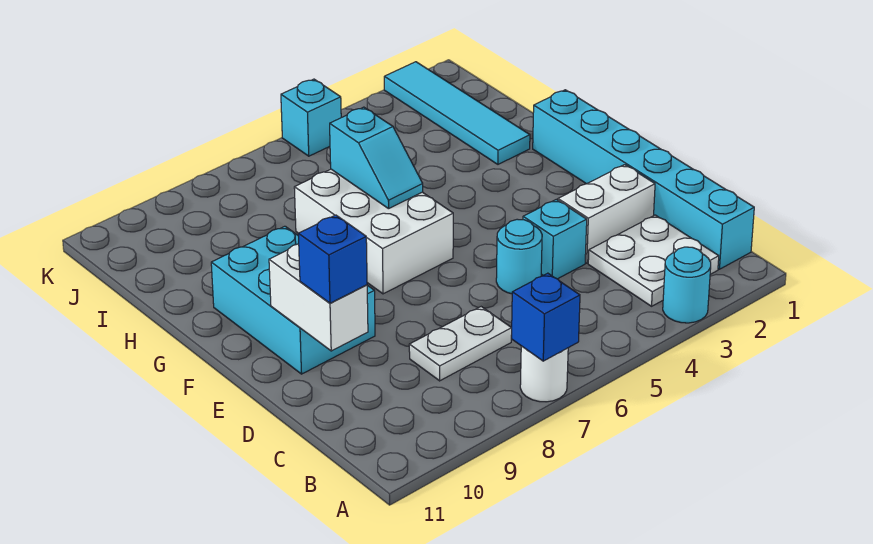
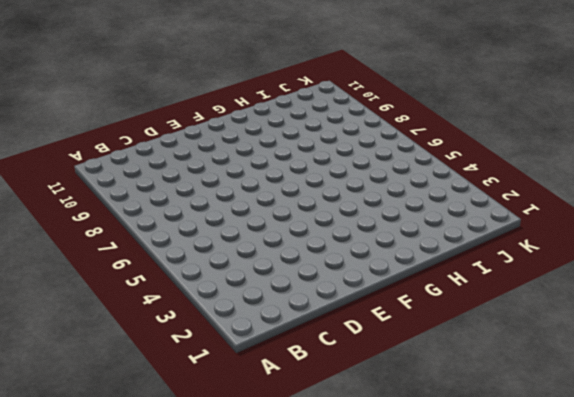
none -> cyan 1x1 round brick [663,247,711,323]
none -> white 1x1 round brick [520,346,568,402]
none -> cyan 1x6 brick [533,90,754,269]

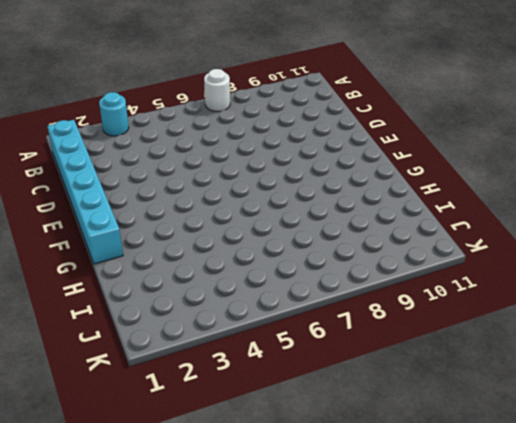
none -> white 2x2 plate [588,215,719,306]
none -> white 1x2 plate [409,307,512,381]
none -> white 1x2 brick [558,165,655,263]

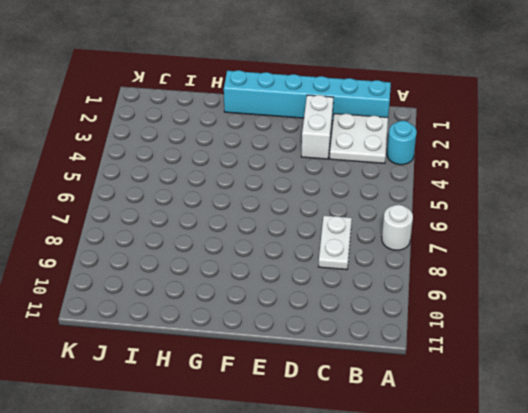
none -> cyan 1x1 brick [523,199,587,279]
none -> cyan 1x1 round brick [496,219,542,294]
none -> cyan 2x3 brick [211,226,375,374]

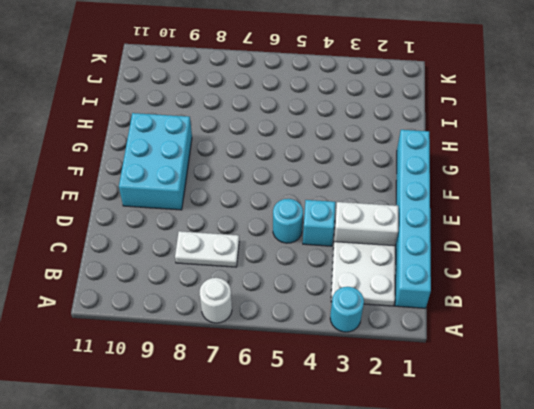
none -> white 2x3 brick [294,169,453,294]
none -> cyan 1x4 tile [384,62,530,164]
none -> cyan 1x1 brick [281,79,341,156]

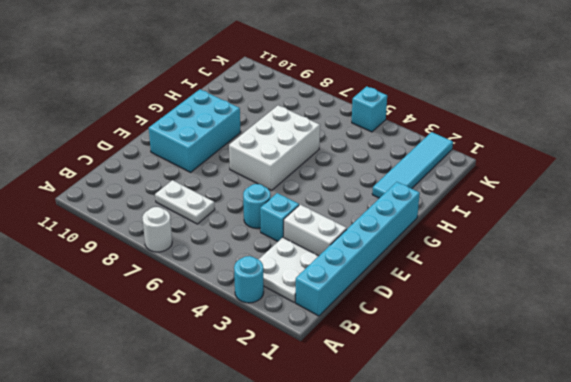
none -> blue 1x1 brick [511,273,580,361]
none -> white 1x2 brick [269,244,368,351]
none -> cyan 1x2 slope [330,107,423,209]

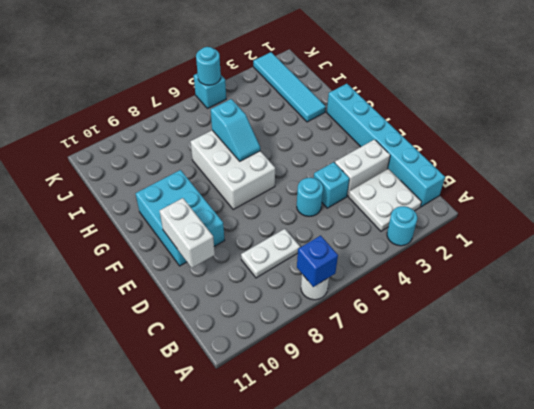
cyan 1x1 round brick [196,47,221,85] -> none
none -> blue 1x1 brick [298,215,367,303]

